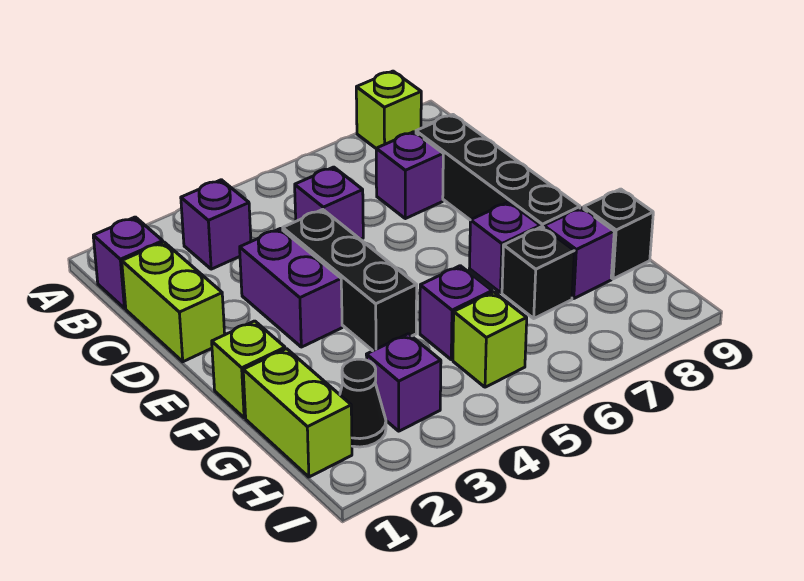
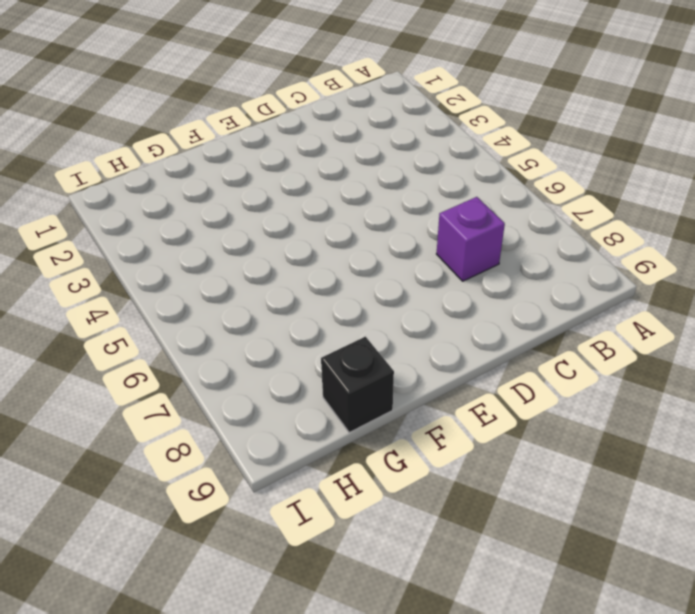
none -> lime 1x1 brick [356,71,421,148]
none -> purple 1x1 brick [93,217,163,308]
none -> purple 1x1 brick [181,180,251,269]

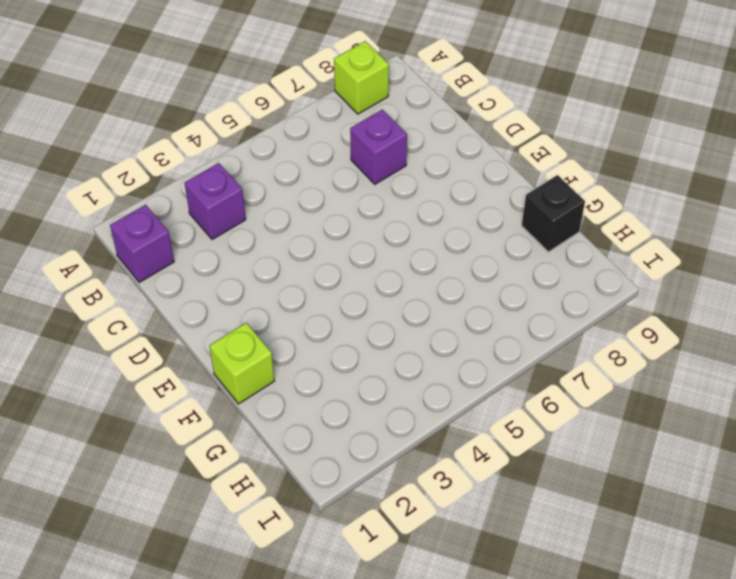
none -> lime 1x2 brick [122,242,225,362]
none -> purple 1x1 brick [295,167,363,239]
none -> black 1x4 brick [416,115,580,228]

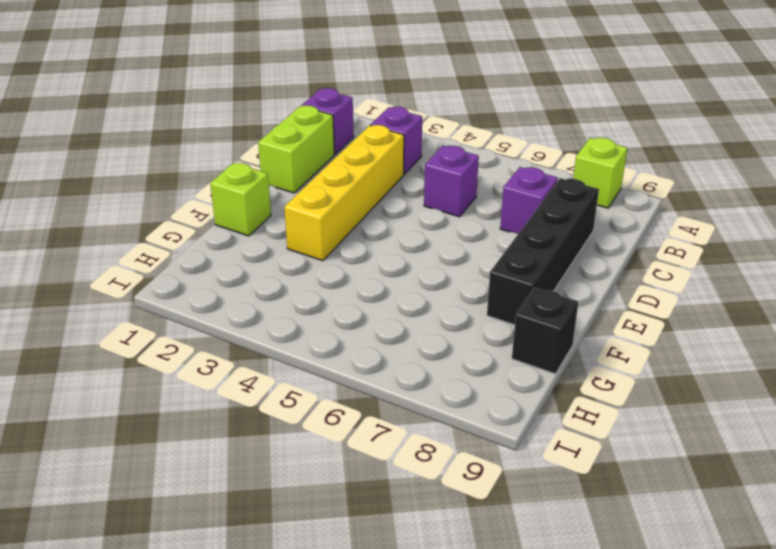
yellow 1x4 brick [284,125,404,261] -> purple 1x2 brick [240,229,342,347]
none -> black 1x3 brick [283,210,417,351]
none -> purple 1x1 brick [470,202,540,293]
none -> lime 1x2 brick [243,349,352,477]

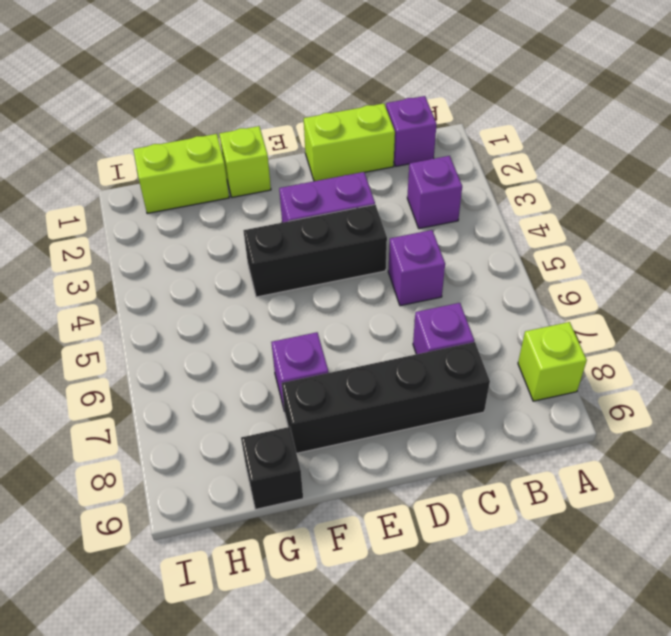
none -> purple 1x1 brick [420,266,492,360]
none -> black 1x1 brick [502,227,574,318]
none -> purple 1x1 brick [544,208,614,298]

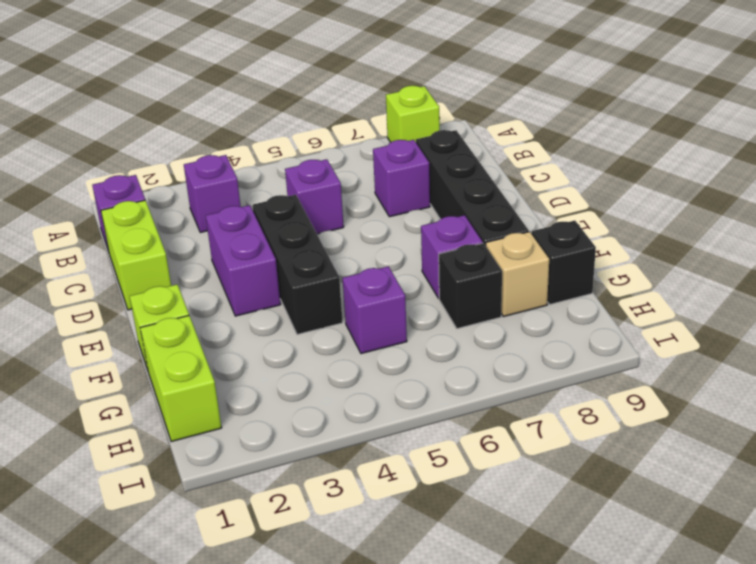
tan 1x1 brick [486,232,549,317] -> purple 1x1 brick [544,208,614,298]
none -> black 1x1 cone [340,359,386,447]
none -> purple 1x1 brick [366,334,441,431]
none -> lime 1x1 brick [453,292,527,387]

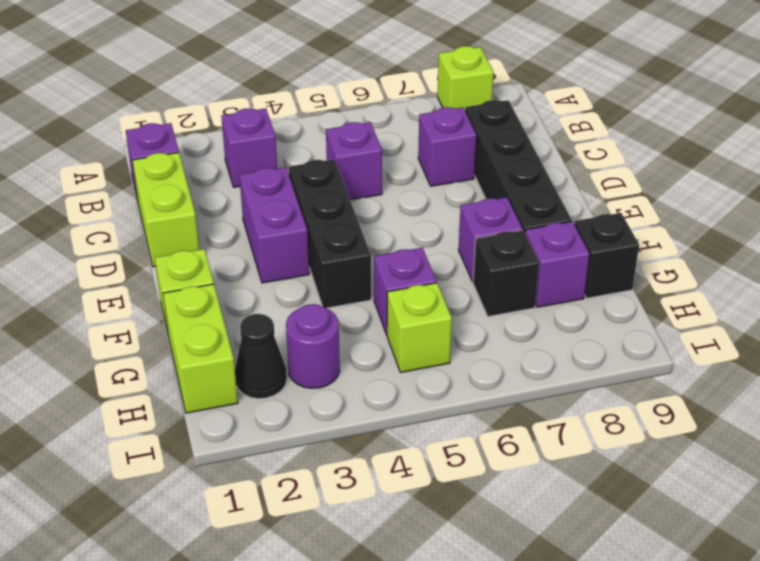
purple 1x1 round brick [286,304,340,388] -> purple 1x1 brick [366,334,441,431]

